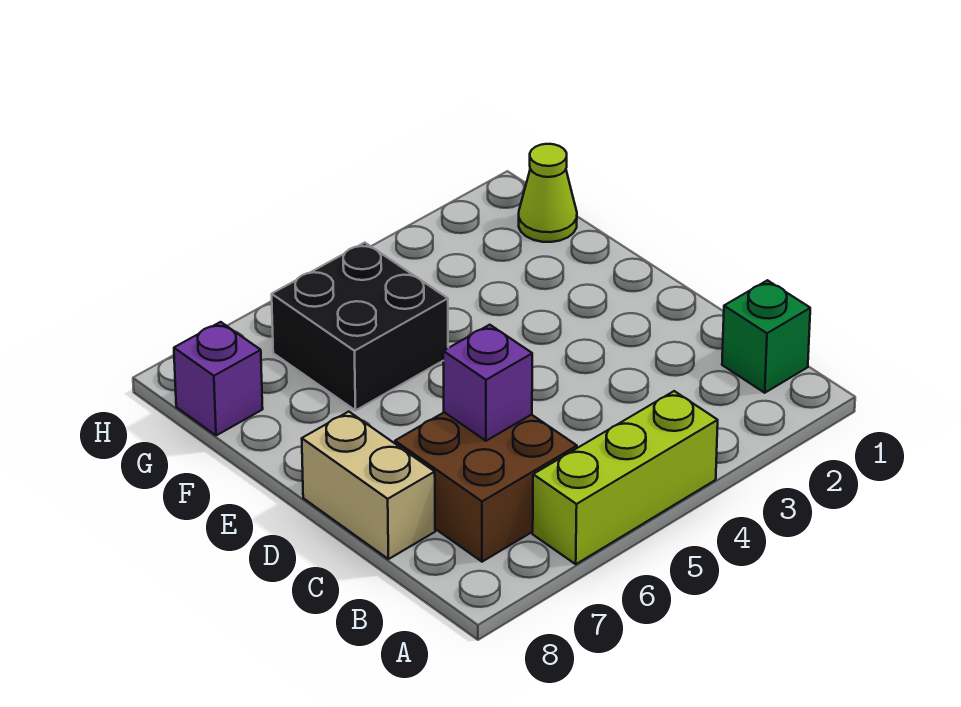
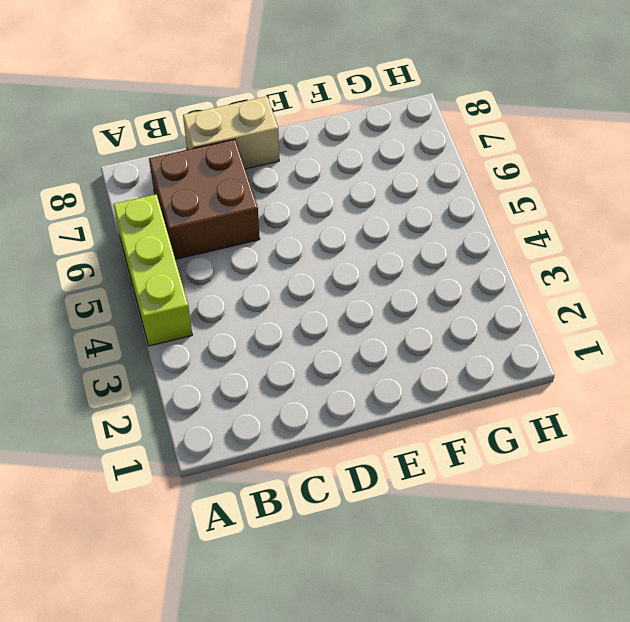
none -> green 1x1 brick [722,280,810,393]
none -> black 2x2 brick [272,243,448,410]

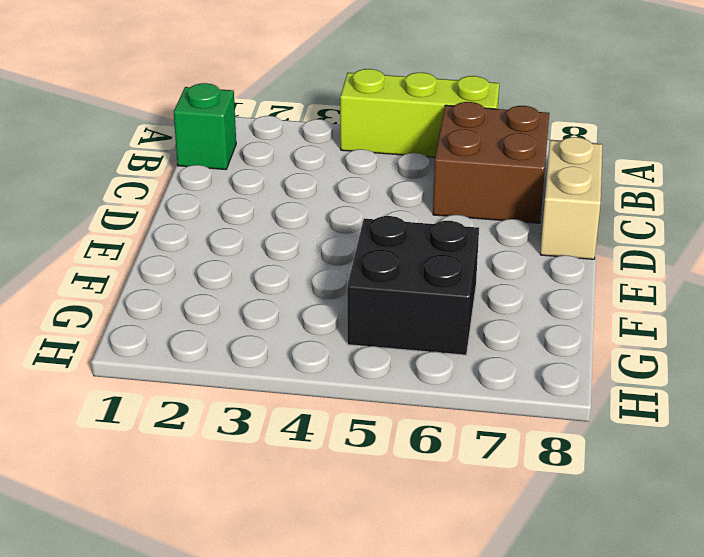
none -> lime 1x1 cone [519,144,577,242]
none -> purple 1x1 brick [174,322,263,436]

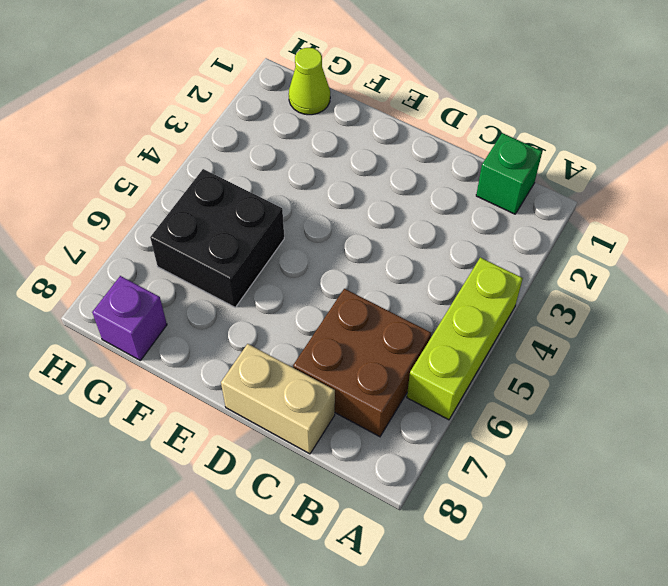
none -> purple 1x1 brick [443,325,532,441]

